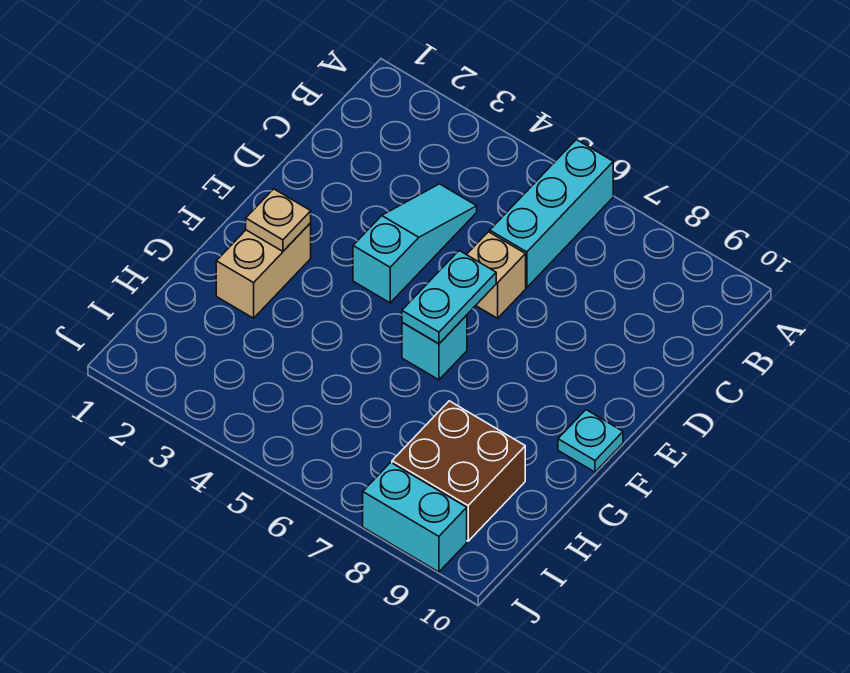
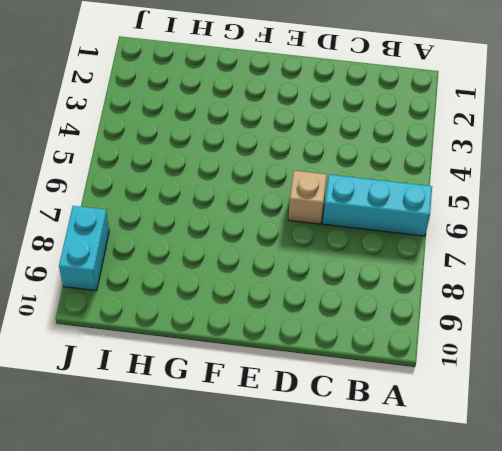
none -> cyan 1x3 slope [353,184,477,303]
none -> tan 1x2 brick [216,223,311,318]

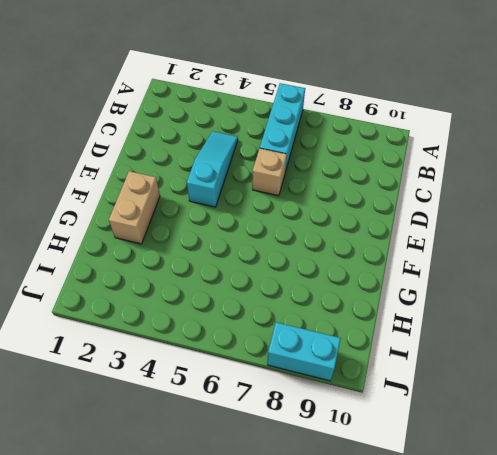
none -> cyan 1x1 brick [402,315,467,380]
none -> cyan 1x1 plate [558,410,623,472]

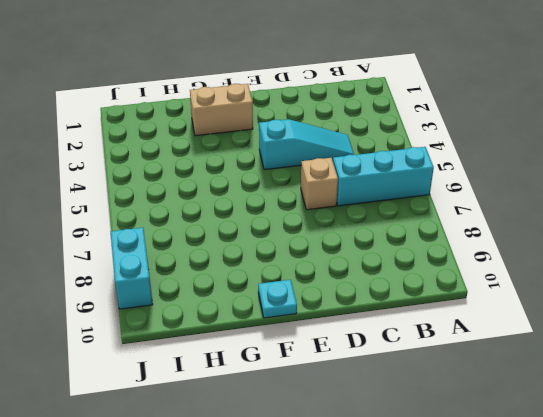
none -> cyan 1x1 brick [402,315,467,380]
none -> brown 2x2 brick [392,401,525,541]

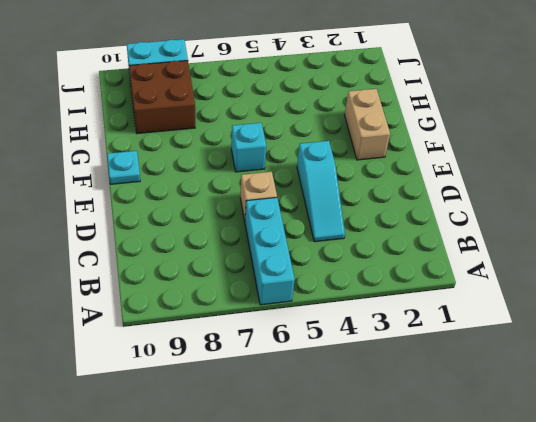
none -> cyan 1x2 plate [402,251,496,344]
none -> tan 1x1 plate [246,189,311,251]

